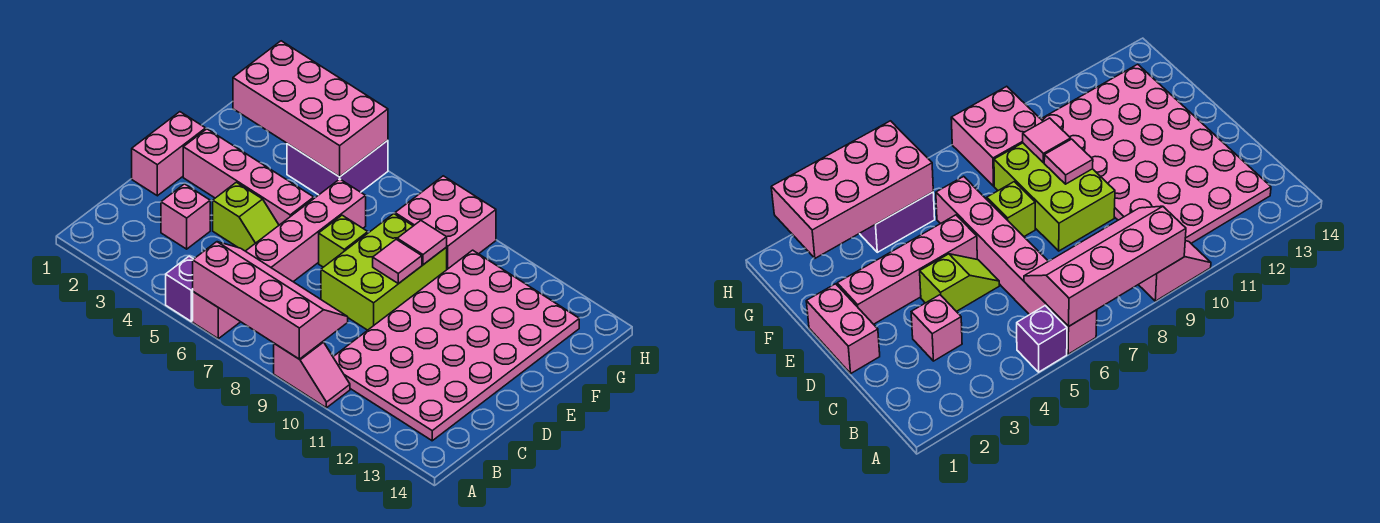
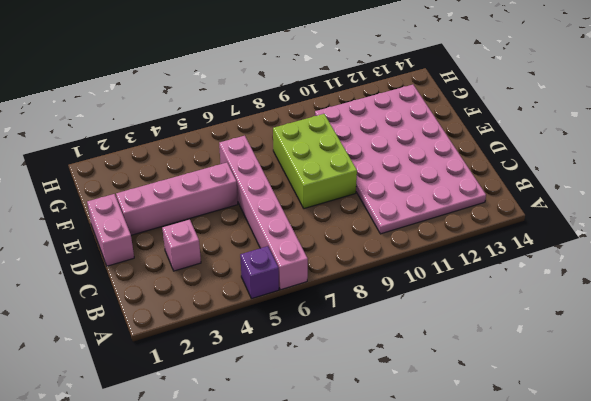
none -> pink 1x2 slope [274,342,350,408]
none -> lime 1x2 slope [213,182,279,251]
none -> lime 1x1 brick [319,215,368,267]

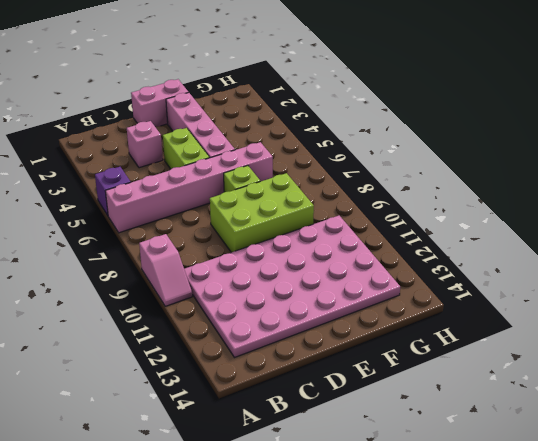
lime 1x2 brick [163,128,210,169] -> lime 1x2 slope [213,182,279,251]
none -> purple 2x2 brick [287,140,388,195]
none -> pink 2x2 brick [395,176,496,269]
none -> pink 2x4 slope [193,242,348,359]

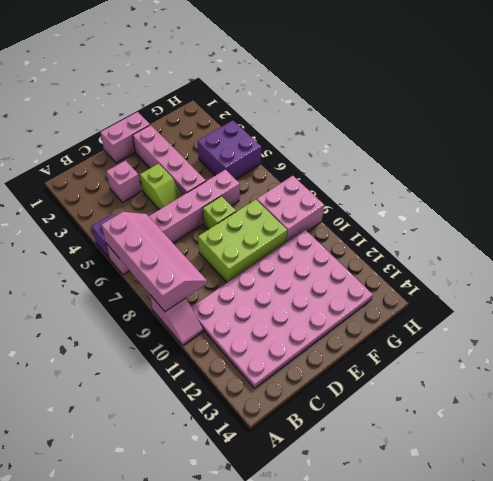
none -> pink 1x1 tile [373,239,422,284]
none -> pink 1x1 tile [397,221,447,265]
none -> pink 2x4 brick [233,41,388,177]

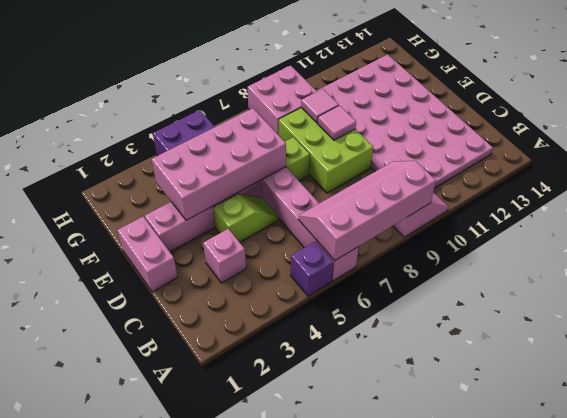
pink 2x4 brick [152,108,286,220] -> pink 2x4 brick moved to [233,41,388,177]

